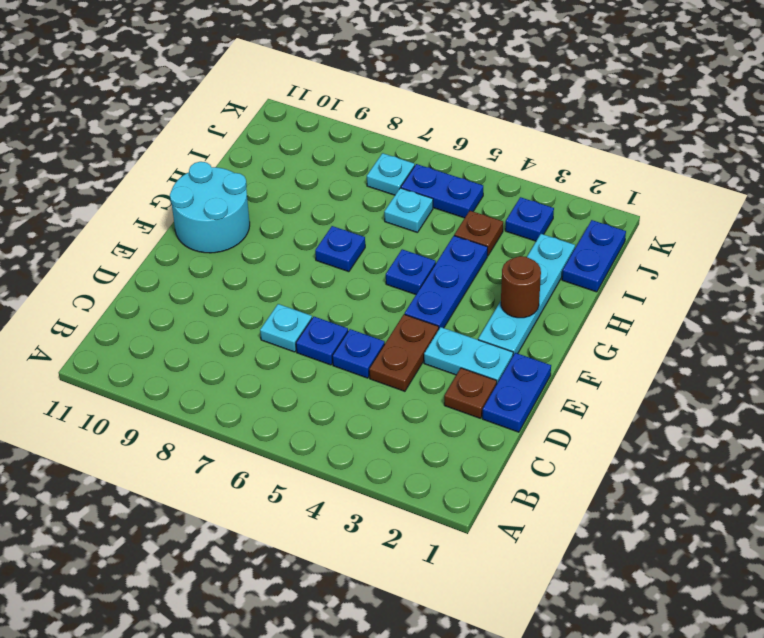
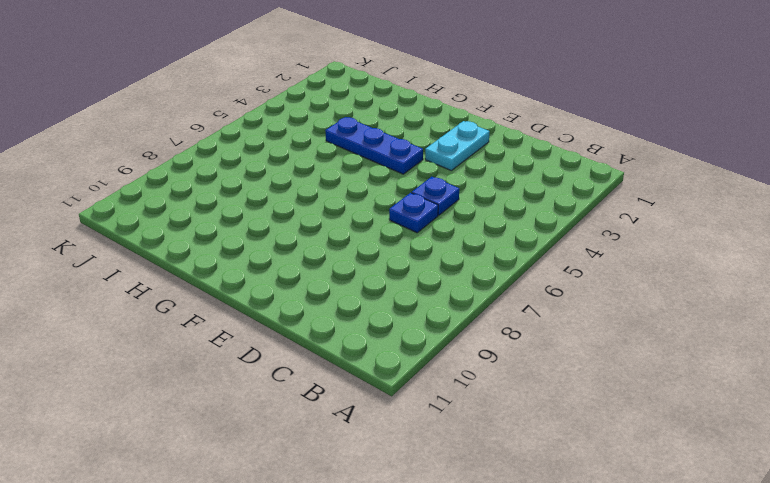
none -> blue 1x2 plate [482,353,551,432]
none -> brown 1x1 plate [444,368,497,418]
none -> brown 1x2 plate [369,314,439,391]

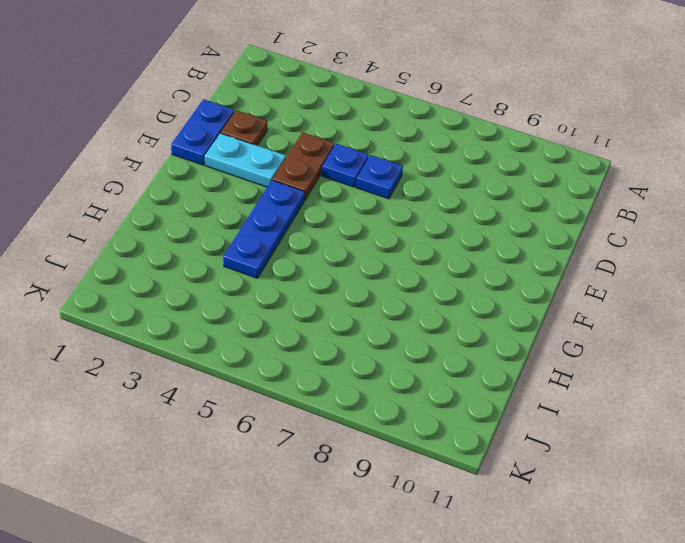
none -> cyan 1x1 plate [260,304,312,352]
none -> cyan 1x4 plate [478,234,575,355]
none -> cyan 2x2 round brick [170,162,250,253]

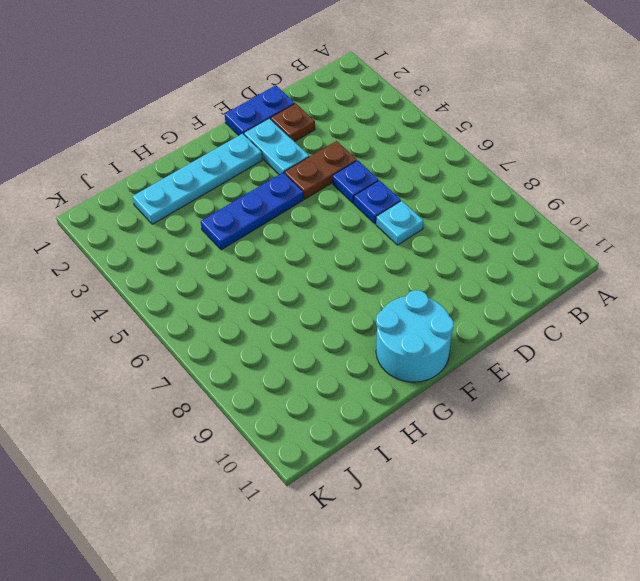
none -> blue 1x1 plate [386,249,436,294]
none -> blue 1x1 plate [315,226,365,272]
none -> blue 1x2 plate [562,220,626,292]

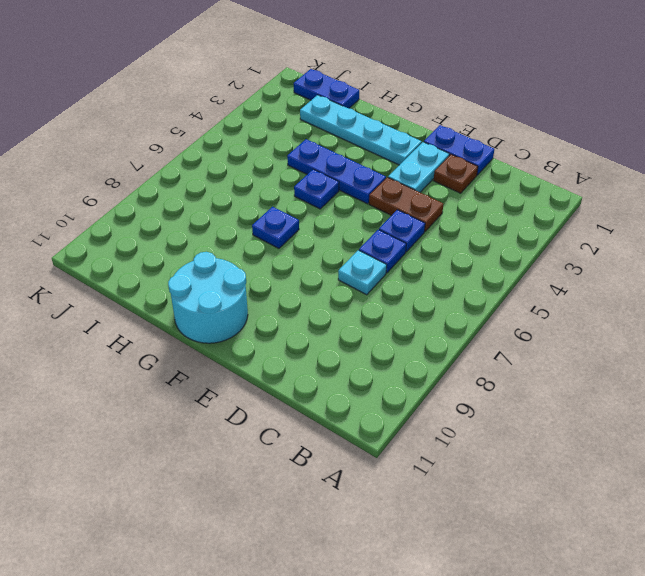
none -> brown 1x1 plate [454,211,503,256]
none -> cyan 1x1 plate [384,188,433,233]
none -> blue 1x1 plate [505,197,554,241]

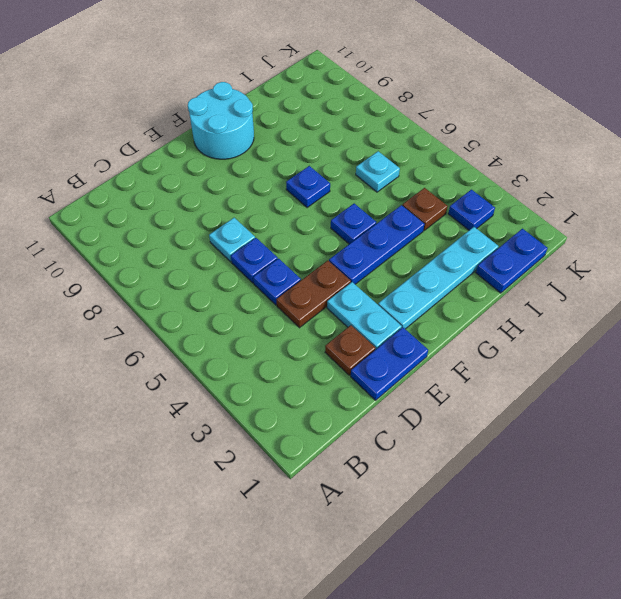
none -> blue 1x2 plate [401,164,483,218]
none -> cyan 1x1 plate [367,153,415,195]
none -> brown 1x1 round brick [501,256,541,318]

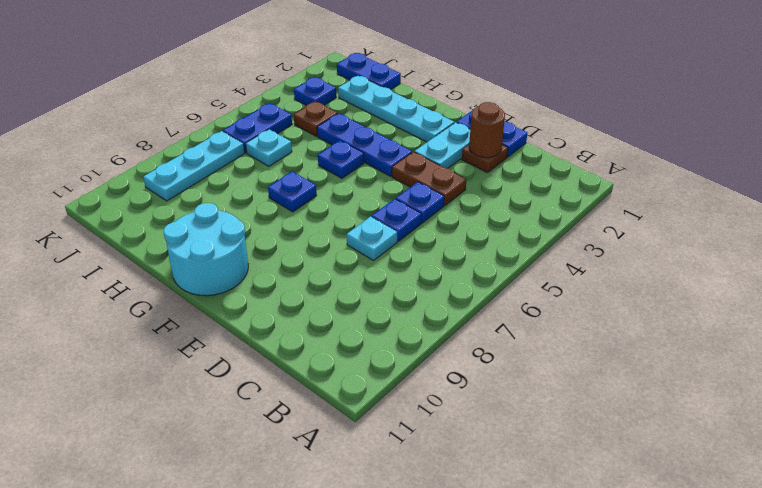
brown 1x1 round brick [469,102,505,158] -> brown 1x1 round brick moved to [501,256,541,318]
cyan 1x3 plate [143,131,244,201] -> cyan 1x1 plate [367,153,415,195]

